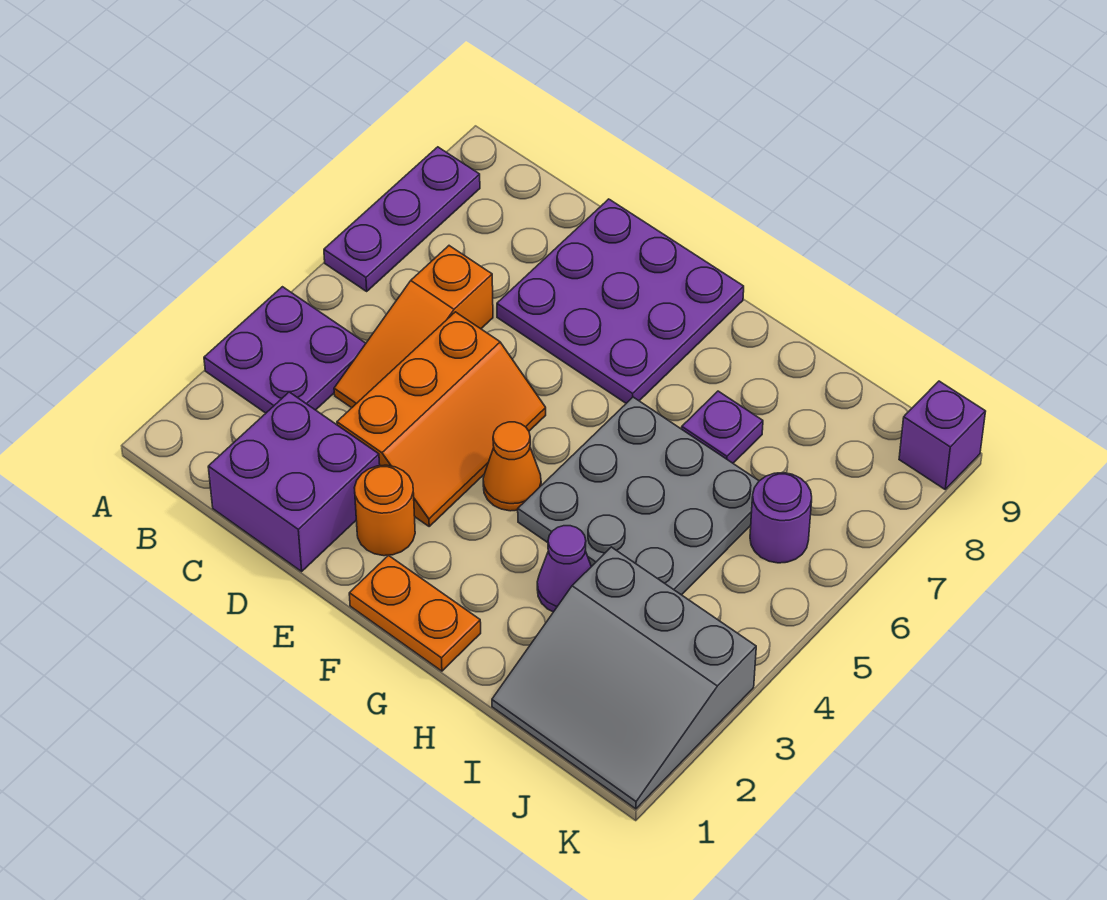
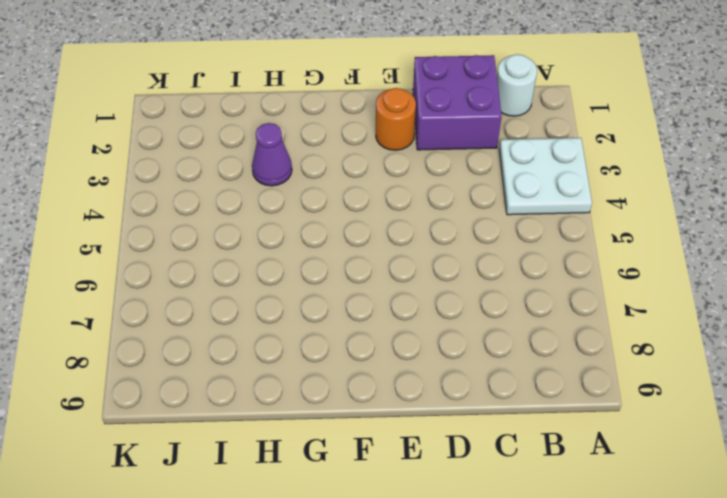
white 2x2 plate [499,138,592,215] -> purple 2x2 plate [204,287,366,413]
white 1x1 round brick [497,54,537,116] -> none
none -> purple 1x3 plate [324,147,480,291]
none -> orange 1x3 slope [334,246,493,408]
none -> orange 2x3 slope [337,312,546,526]

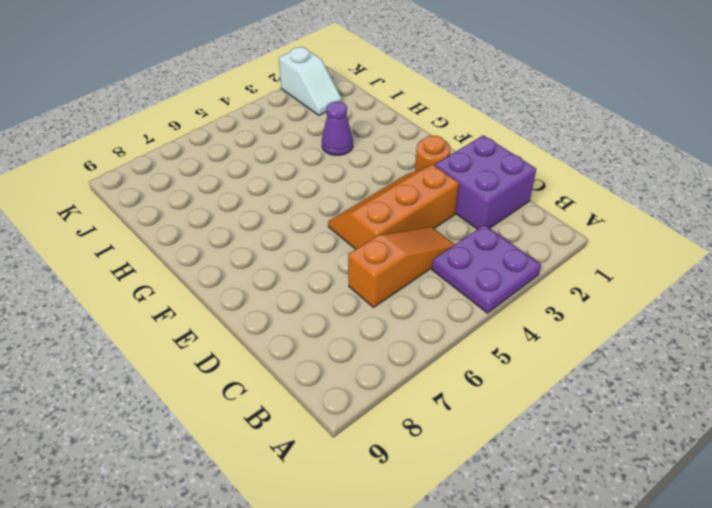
white 1x2 slope [279,47,342,115] -> grey 3x3 slope [492,547,756,809]
none -> purple 1x3 plate [324,147,480,291]
none -> purple 3x3 plate [497,199,744,403]
none -> orange 1x2 plate [349,555,481,671]

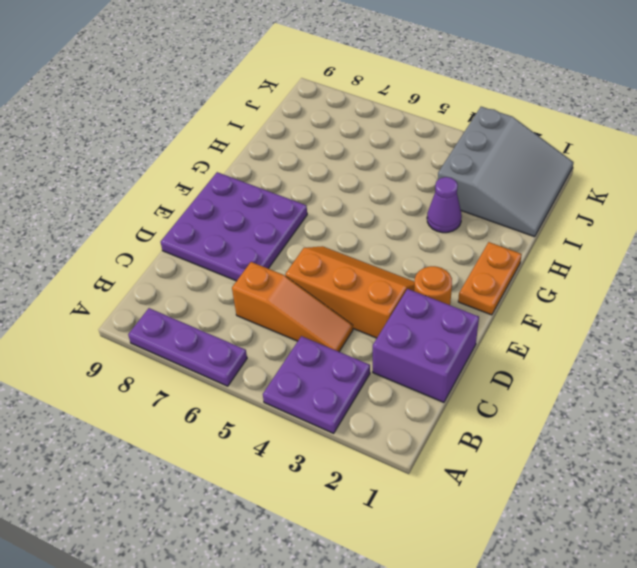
none -> orange 1x1 cone [483,422,541,511]
none -> grey 3x3 plate [518,397,759,595]
none -> purple 1x1 plate [682,391,763,463]

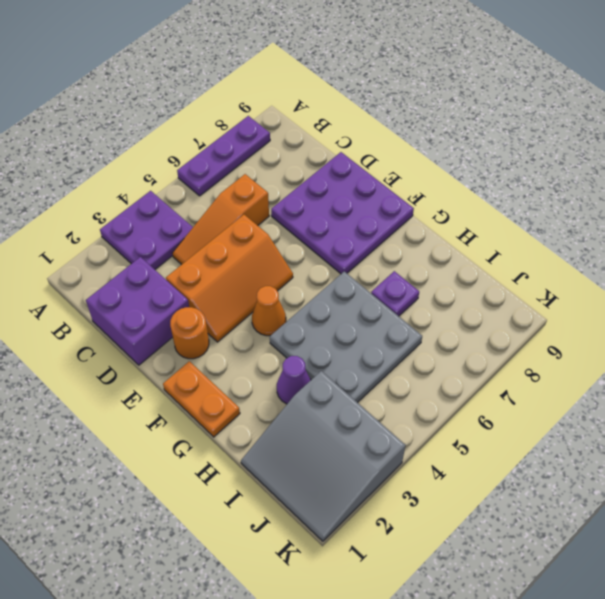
none -> purple 1x1 round brick [750,473,812,563]
none -> purple 1x1 brick [899,381,986,489]

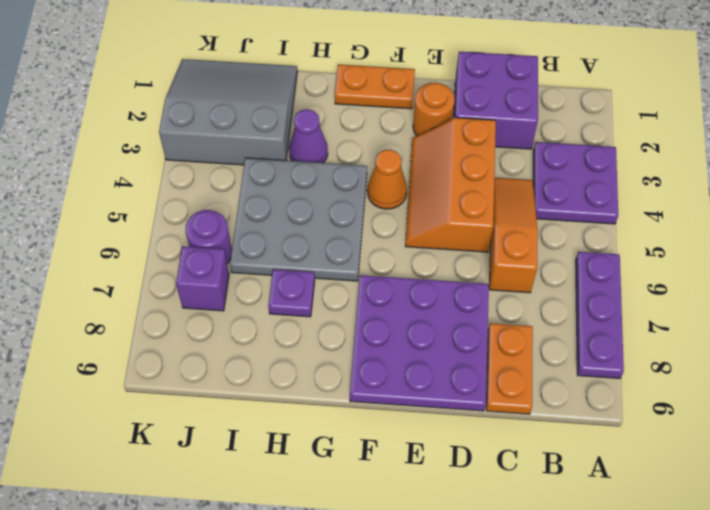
orange 1x2 plate [486,323,533,414] -> none
purple 1x1 brick [176,247,229,311] -> purple 1x1 brick moved to [899,381,986,489]

